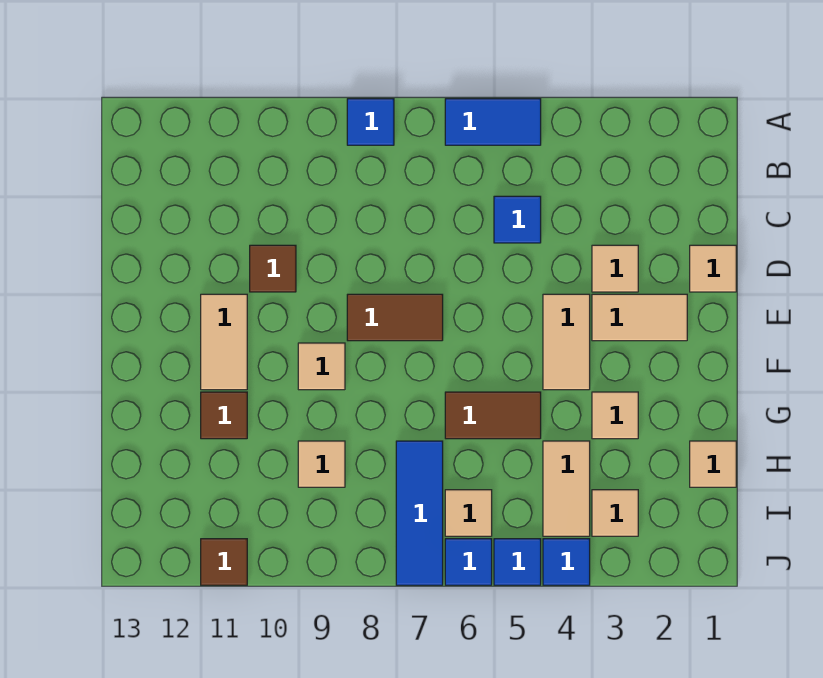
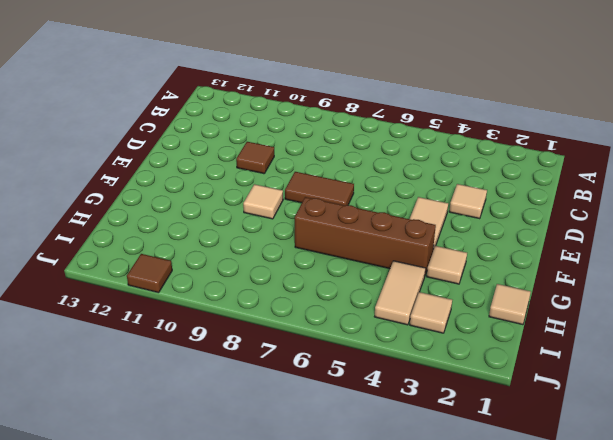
brown 1x4 brick [295,197,436,275] -> brown 1x2 tile [445,392,541,439]
none -> blue 1x2 tile [445,99,541,145]
none -> blue 1x1 tile [347,99,394,145]
none -> blue 1x1 tile [494,196,541,243]

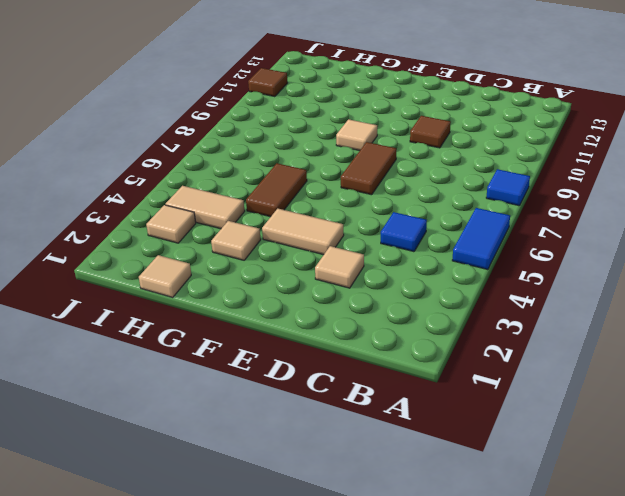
none -> tan 1x1 tile [690,245,736,292]
none -> tan 1x2 tile [592,294,687,341]
none -> tan 1x2 tile [201,294,247,390]

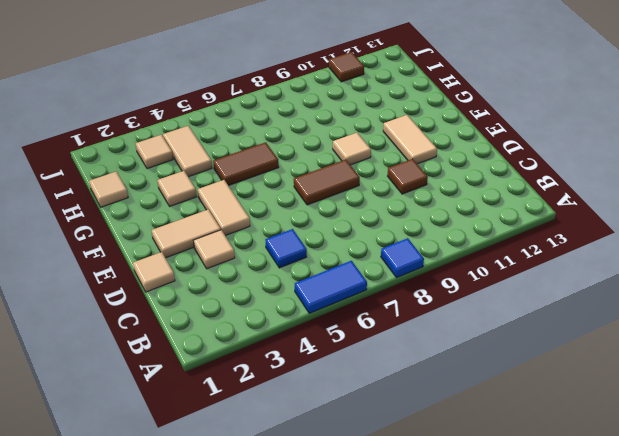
none -> brown 1x1 tile [201,392,247,439]
none -> blue 1x3 tile [396,441,443,585]
none -> tan 1x1 tile [298,441,345,487]

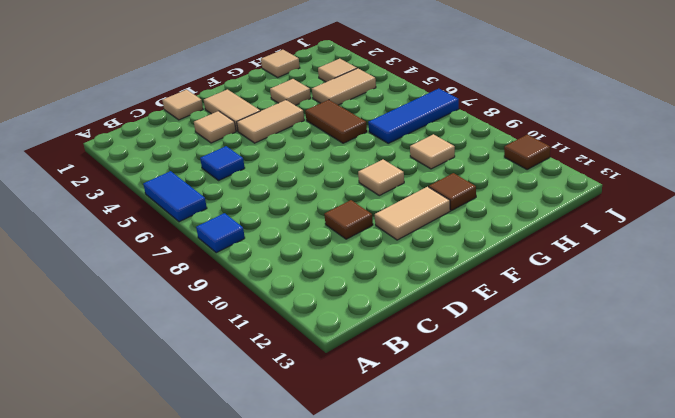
none -> brown 1x2 tile [347,294,443,341]
none -> tan 1x1 tile [445,490,492,536]
none -> blue 1x1 tile [543,539,590,585]

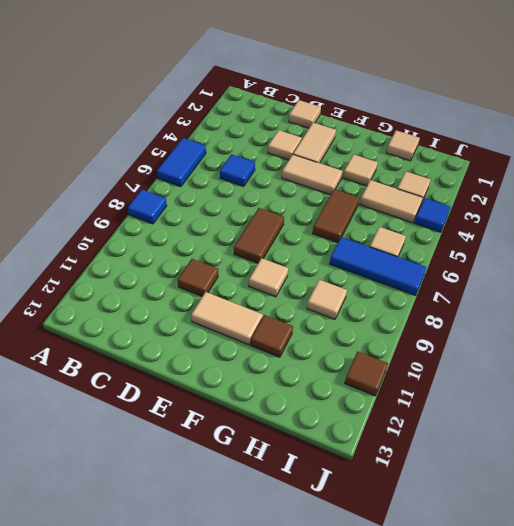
none -> blue 1x1 tile [494,539,541,585]
none -> blue 1x1 tile [445,539,492,585]

